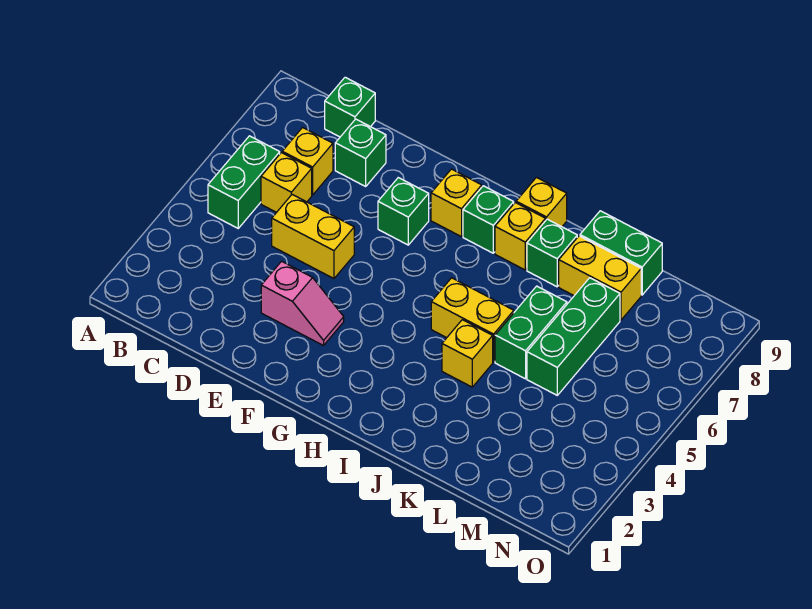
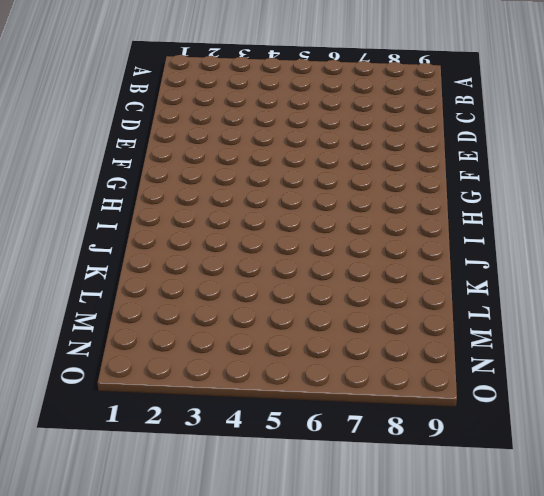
none -> green 1x2 brick [208,136,280,228]
none -> yellow 1x1 brick [261,153,312,212]
none -> yellow 1x1 brick [282,128,333,195]

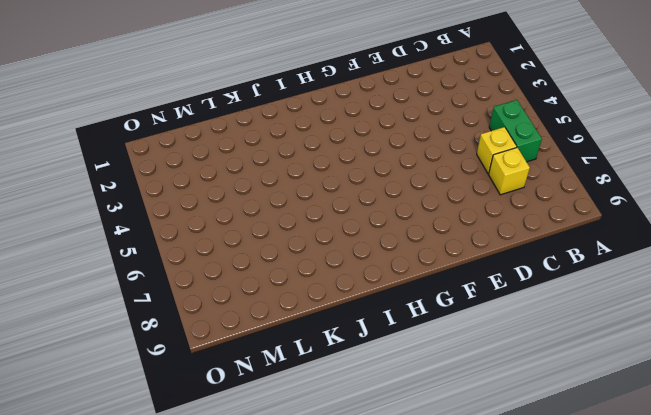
none -> green 1x1 brick [325,77,375,137]
none -> yellow 1x2 brick [272,195,354,279]
none -> green 1x1 brick [335,119,386,186]

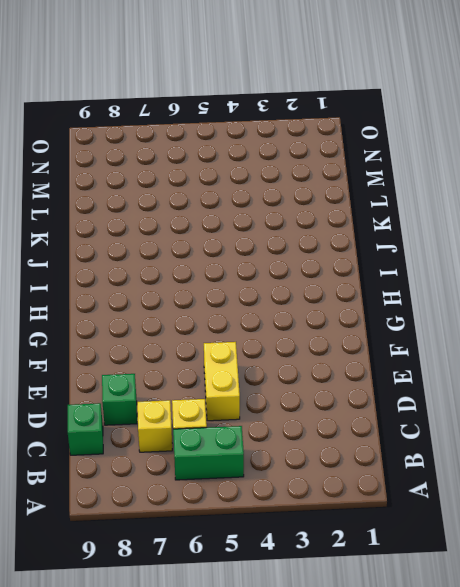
none -> pink 1x2 slope [261,261,344,346]
none -> green 1x1 brick [378,178,429,245]
none -> yellow 1x1 brick [431,169,482,237]

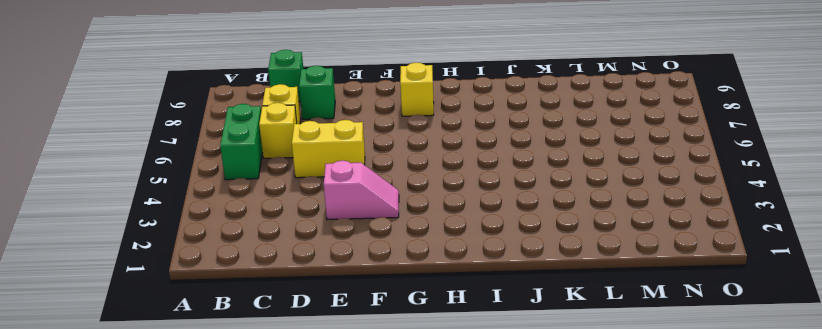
none -> green 1x1 brick [378,178,429,245]
none -> green 1x1 brick [463,186,514,253]
none -> yellow 1x2 brick [431,278,514,362]

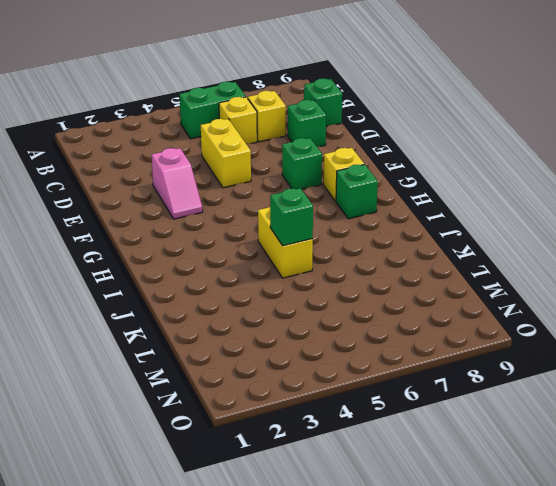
green 1x1 brick [270,188,313,246] -> green 1x1 brick moved to [527,219,577,287]
none -> yellow 1x1 brick [495,203,546,270]
none -> yellow 1x1 brick [516,178,567,227]
none -> yellow 1x1 brick [442,320,493,387]

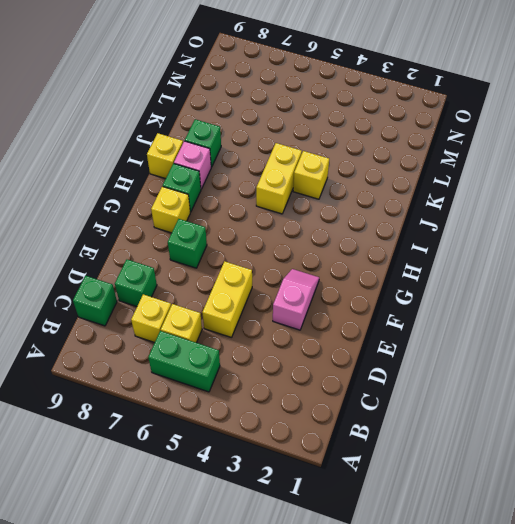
pink 1x1 brick [174,141,211,189] -> yellow 1x1 brick [495,203,546,270]
none -> green 1x2 brick [495,286,567,379]
none -> yellow 1x2 brick [559,236,641,320]
none -> green 1x2 brick [580,211,662,295]

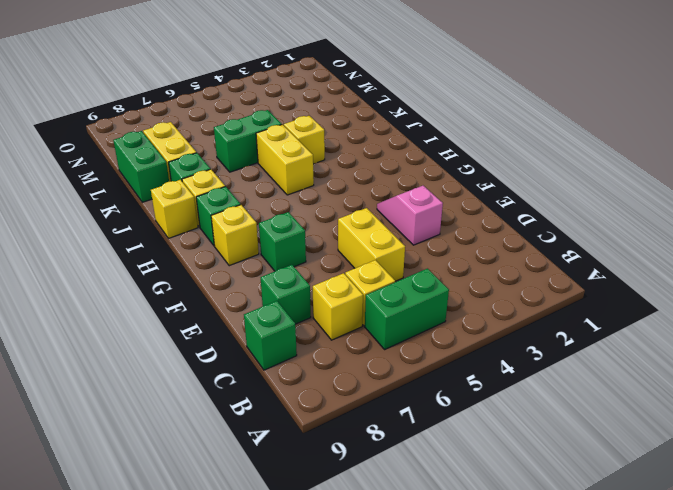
none -> green 1x3 brick [527,278,620,395]

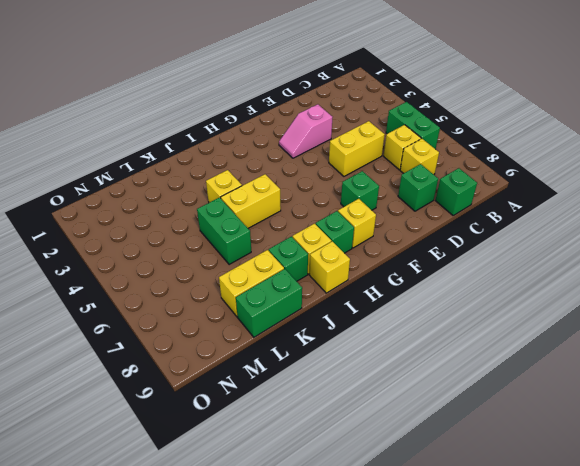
none -> green 1x3 brick [527,278,620,395]

